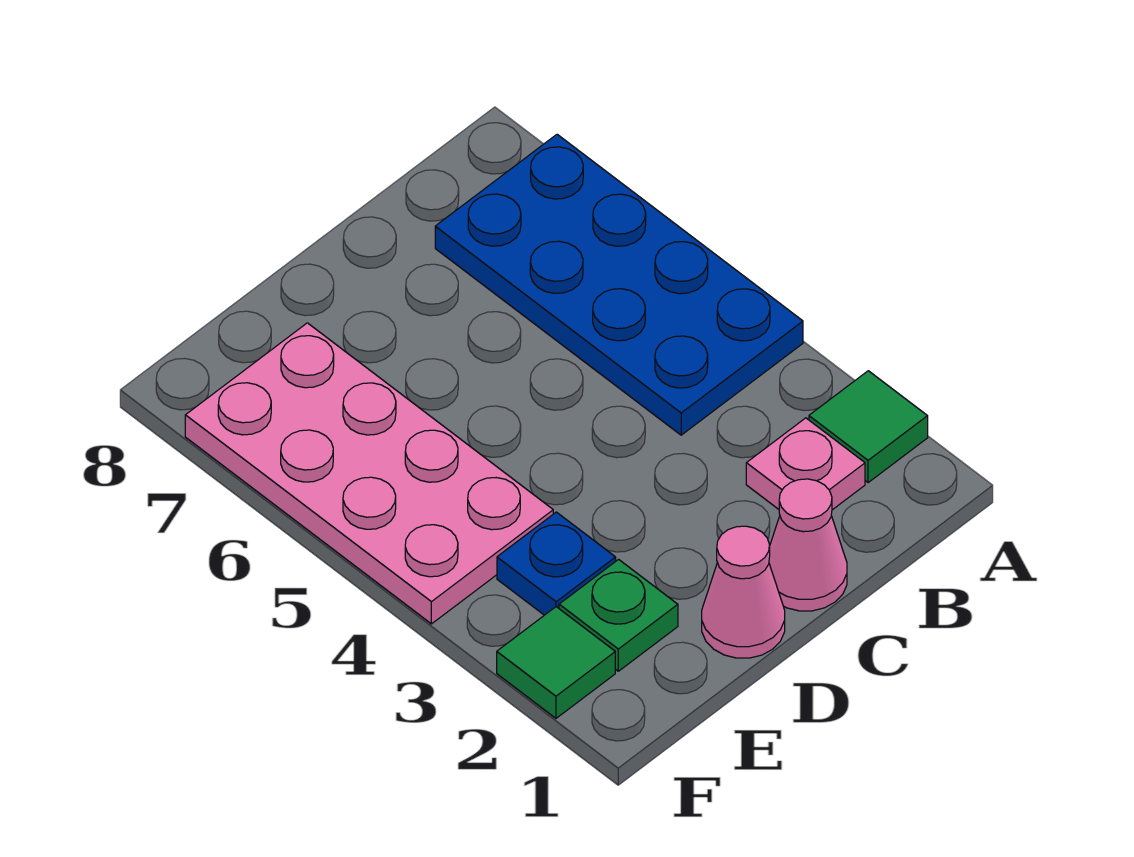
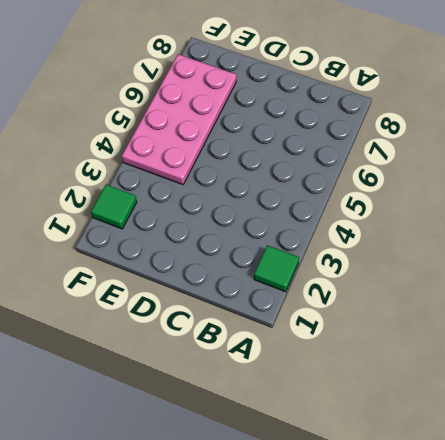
none -> blue 2x4 plate [435,134,803,435]
none -> pink 1x1 plate [746,418,865,510]

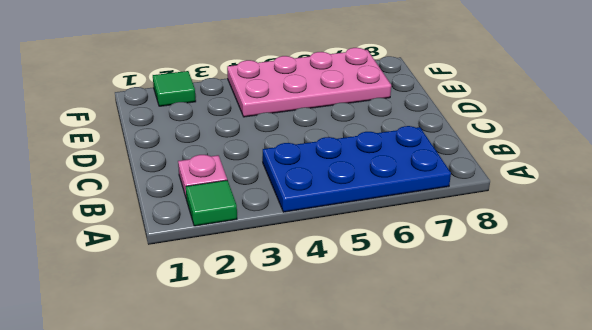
none -> pink 1x1 cone [769,479,847,611]
none -> pink 1x1 cone [702,526,785,658]

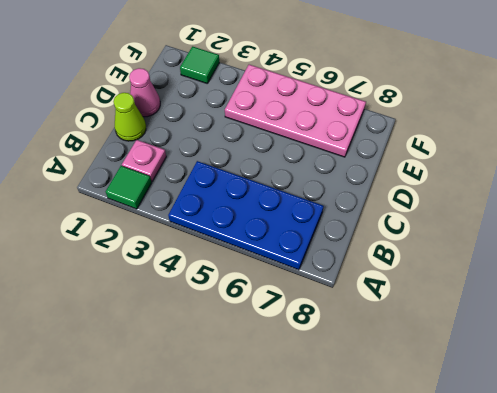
lime 1x1 cone [113,93,146,141] -> pink 1x1 cone [769,479,847,611]
none -> green 1x1 plate [559,559,678,671]
none -> blue 1x1 plate [497,512,616,615]

